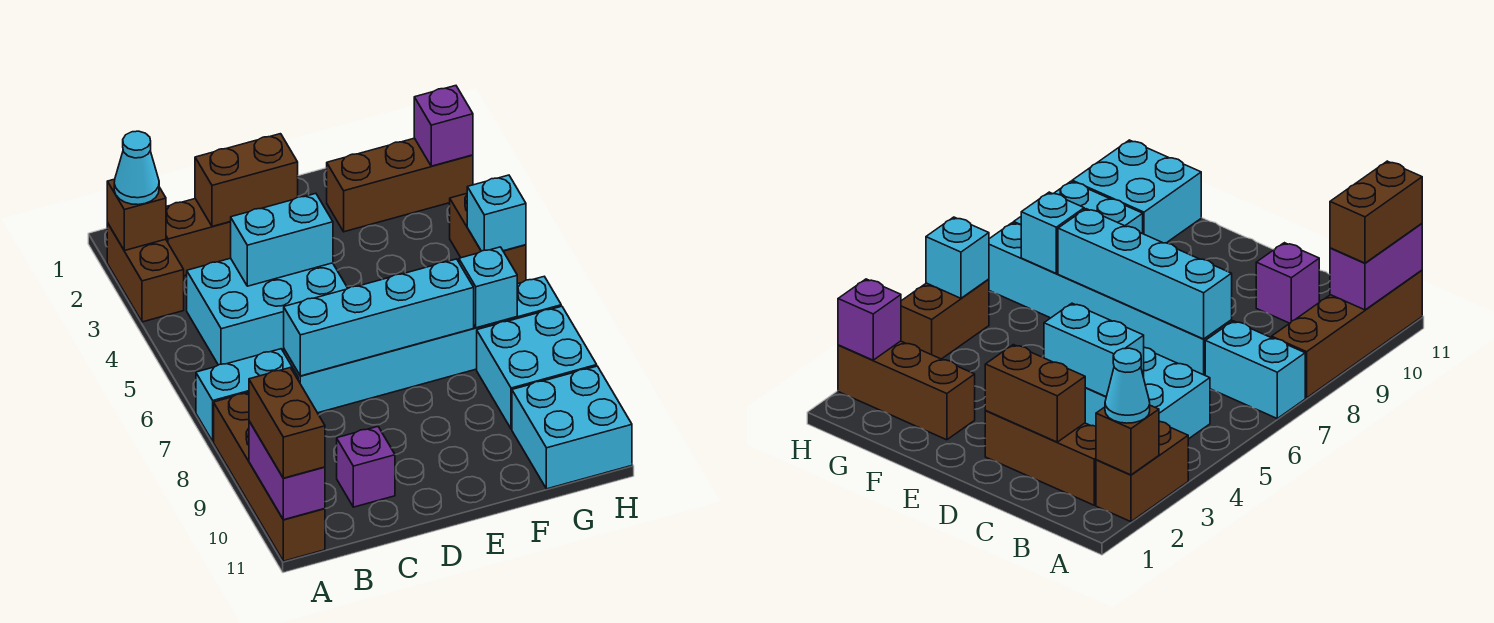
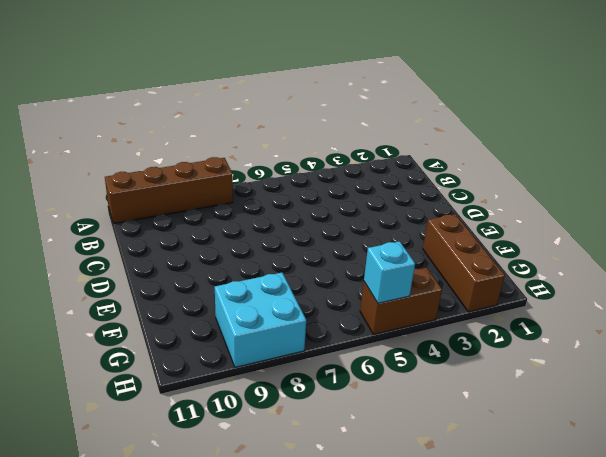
none -> brown 1x2 brick [107,223,184,322]
none -> cyan 1x2 brick [196,349,298,441]
none -> brown 1x3 brick [166,199,231,276]

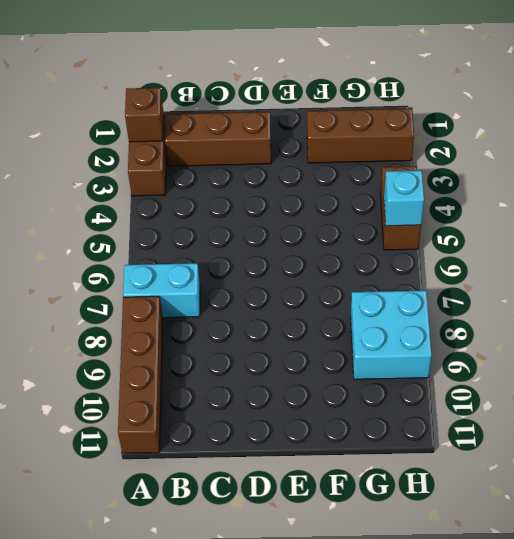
none -> cyan 2x3 brick [187,258,348,365]
none -> cyan 1x6 brick [284,277,561,413]
none -> purple 1x1 brick [337,427,395,507]

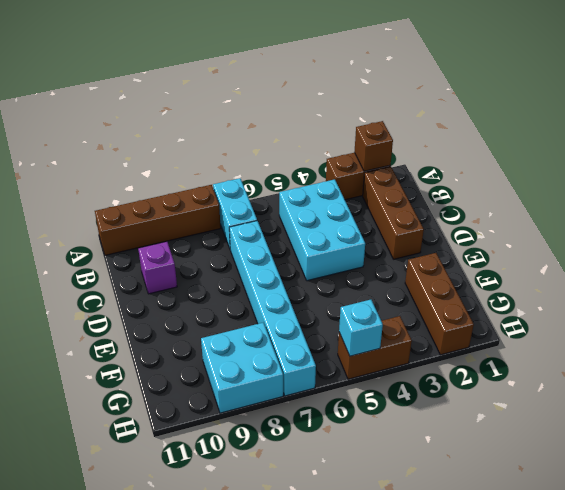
none -> cyan 2x2 brick [512,366,632,489]
none -> purple 1x2 brick [249,421,325,520]
none -> brown 1x2 brick [195,134,298,226]

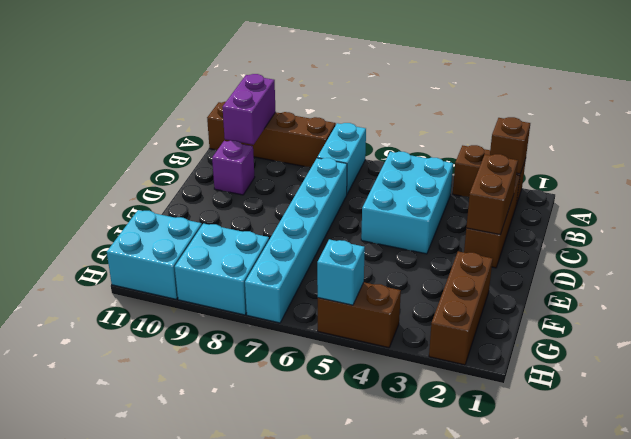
purple 1x2 brick [223,74,276,145] -> purple 1x2 brick turned to [249,421,325,520]
none -> cyan 1x2 brick [231,194,333,286]
none -> cyan 1x4 brick [284,259,474,376]
none -> cyan 1x1 brick [459,247,517,328]

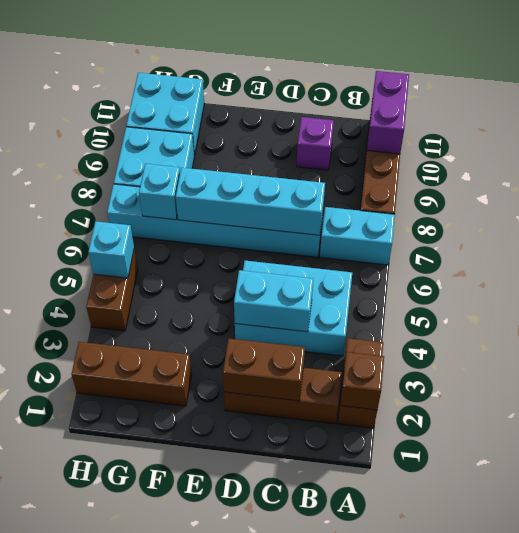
none -> purple 1x1 brick [414,86,473,166]
none -> cyan 1x1 cone [114,131,159,205]
none -> brown 1x2 brick [249,368,325,478]

